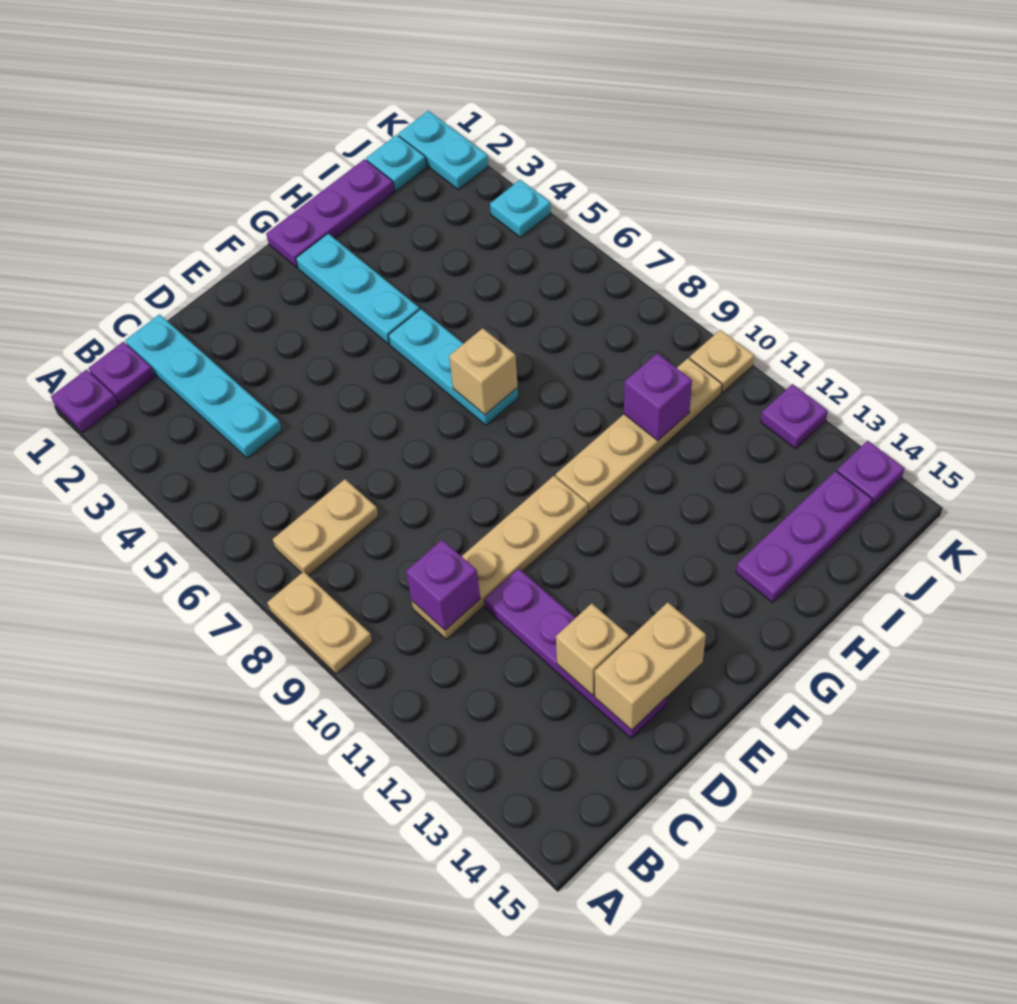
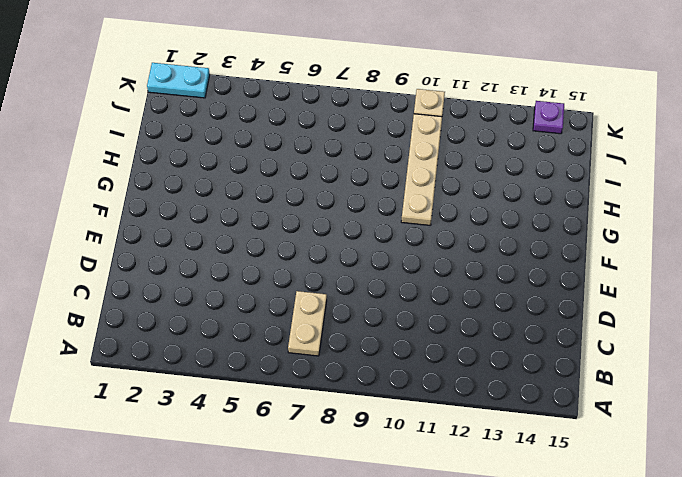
none -> purple 1x1 plate [51,370,118,432]
none -> tan 1x2 plate [267,572,372,674]
none -> purple 1x1 plate [89,342,155,404]

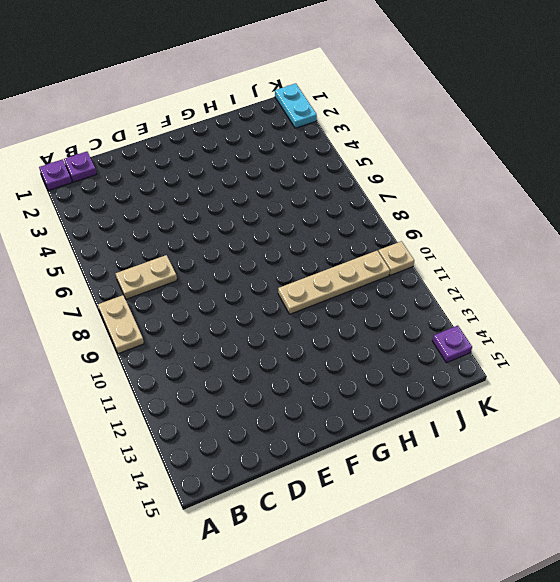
none -> cyan 1x4 plate [125,314,282,458]
none -> tan 1x4 plate [412,476,588,639]
none -> purple 1x4 plate [484,569,667,738]

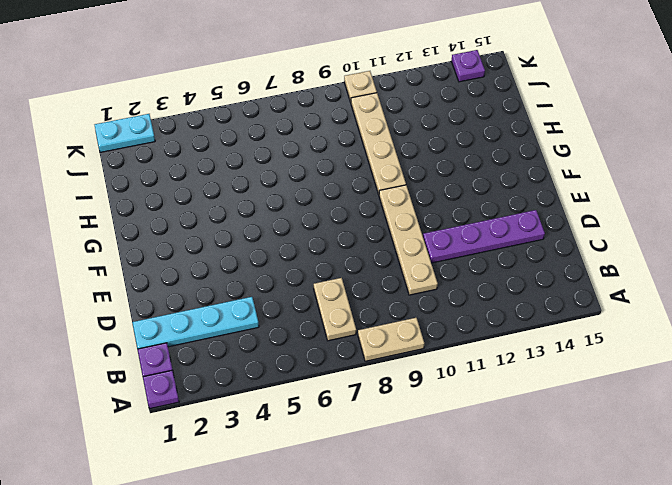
none -> purple 1x3 plate [266,159,394,267]
none -> cyan 1x3 plate [296,234,420,344]
none -> cyan 1x3 plate [388,309,518,425]

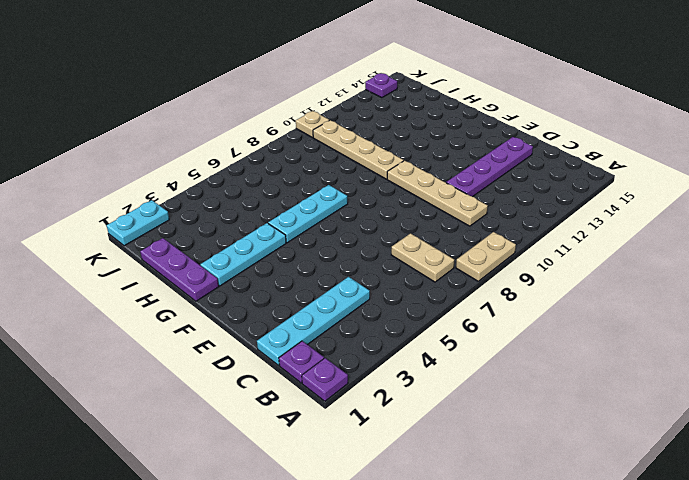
none -> purple 1x3 plate [736,471,872,603]
none -> cyan 1x1 plate [366,135,427,191]
none -> cyan 1x1 plate [490,180,551,237]

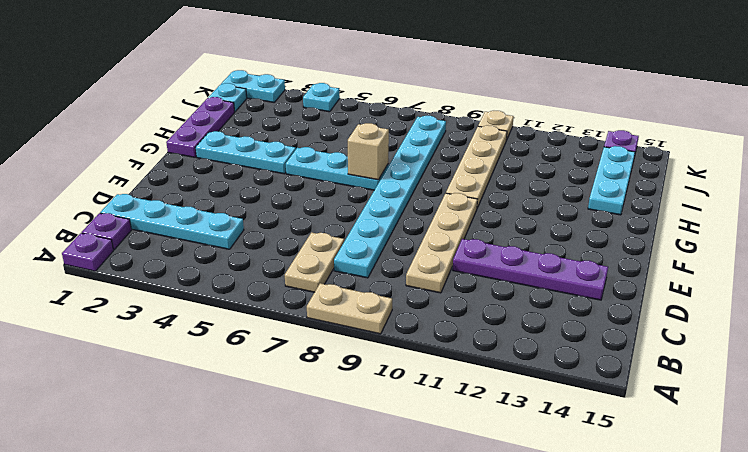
cyan 1x8 plate [334,116,446,278] -> none
cyan 1x3 plate [588,146,635,215] -> purple 1x3 plate [736,471,872,603]
none -> purple 1x1 plate [761,384,828,449]
none -> purple 1x1 brick [406,540,480,630]
none -> tan 1x1 brick [556,603,629,696]

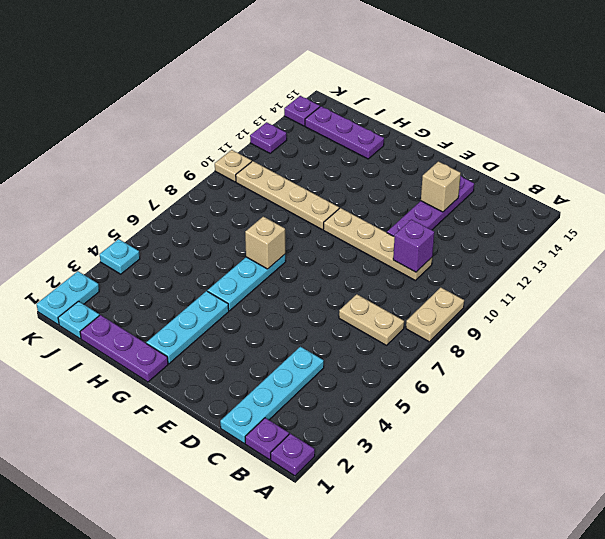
none -> tan 1x2 brick [595,602,706,730]
none -> purple 1x1 brick [624,353,692,441]

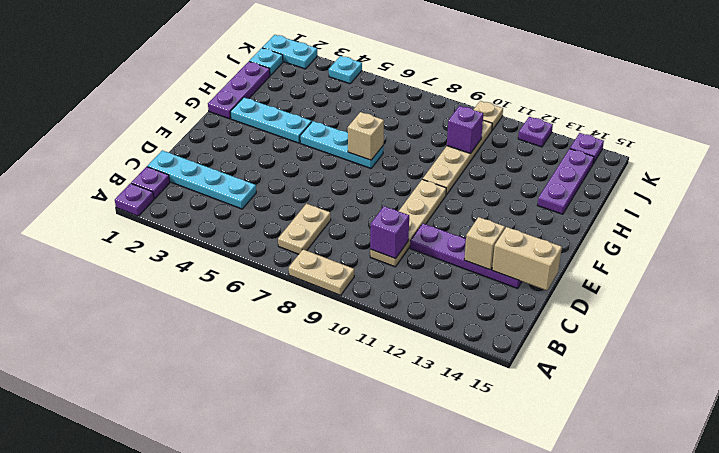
tan 1x2 brick [492,227,562,290] -> tan 1x2 brick turned to [595,602,706,730]

